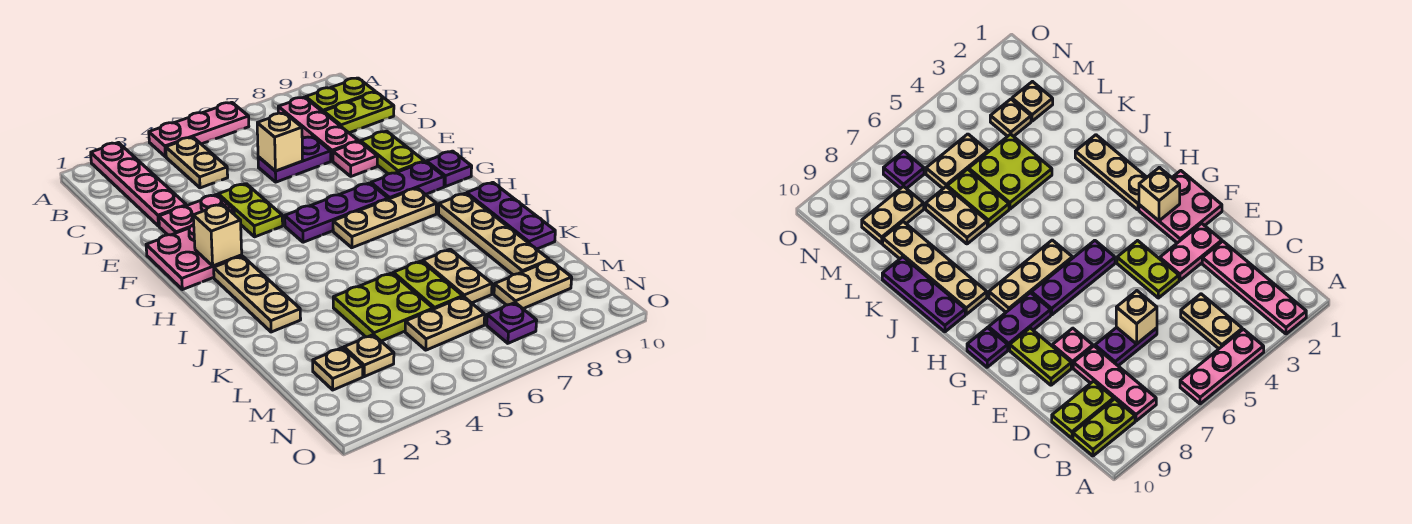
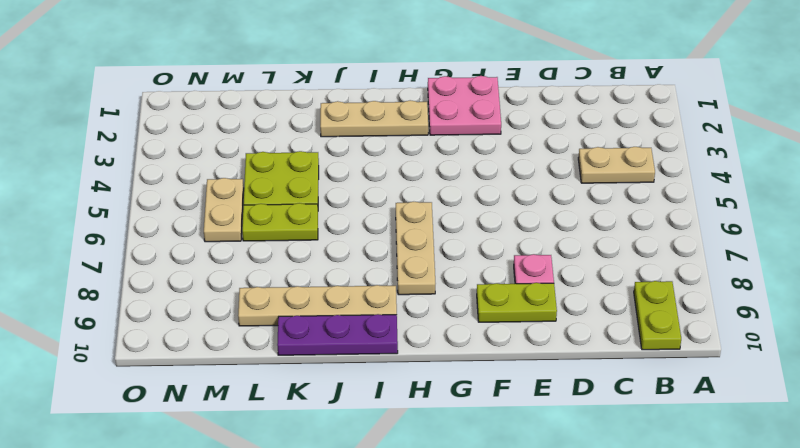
none -> pink 1x4 plate [91,143,187,226]
none -> pink 1x3 plate [149,102,249,157]
none -> pink 1x3 plate [278,97,358,161]

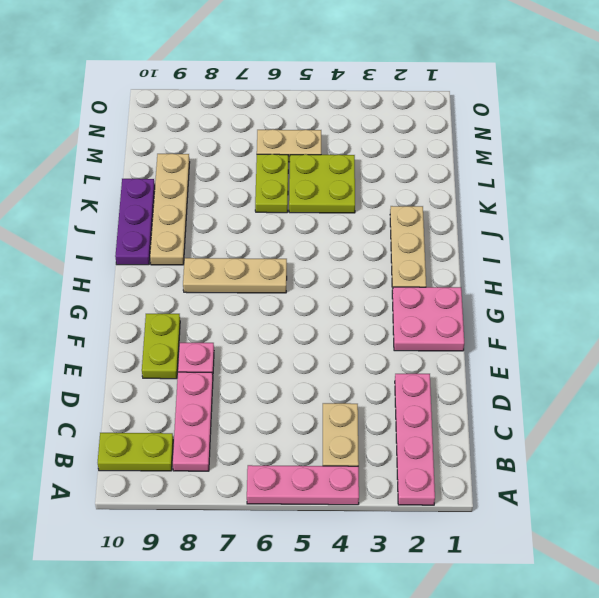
none -> lime 1x2 plate [324,92,394,133]
none -> purple 1x2 plate [258,137,331,182]
none -> pink 1x2 plate [159,195,234,235]

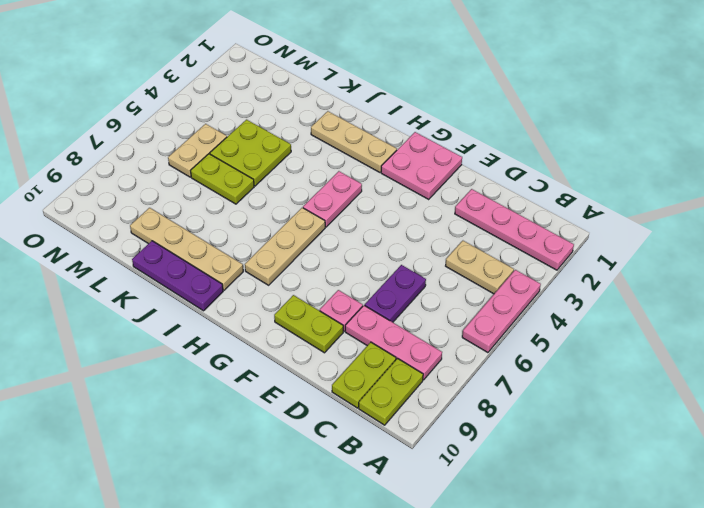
pink 1x2 plate [303,171,362,227] -> pink 1x2 plate moved to [159,195,234,235]
none -> lime 1x2 plate [218,184,283,237]
none -> purple 1x3 plate [285,183,388,242]
none -> purple 1x2 plate [371,162,444,199]

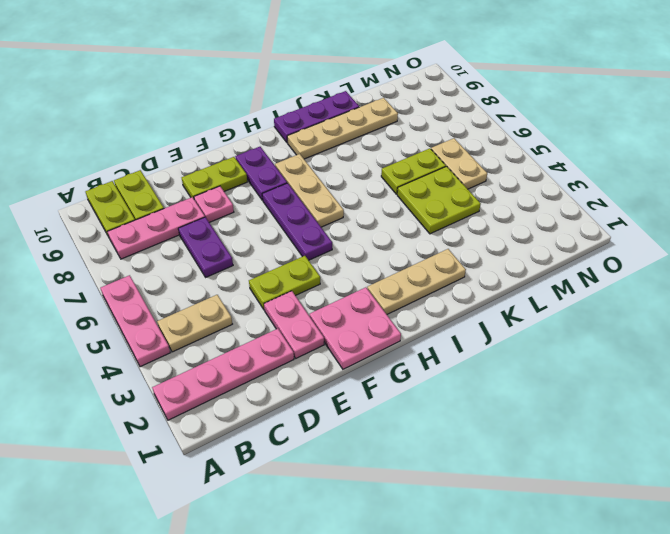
none -> purple 1x1 plate [427,151,472,187]
none -> tan 1x2 plate [423,249,492,303]
none -> tan 1x1 plate [313,348,363,390]

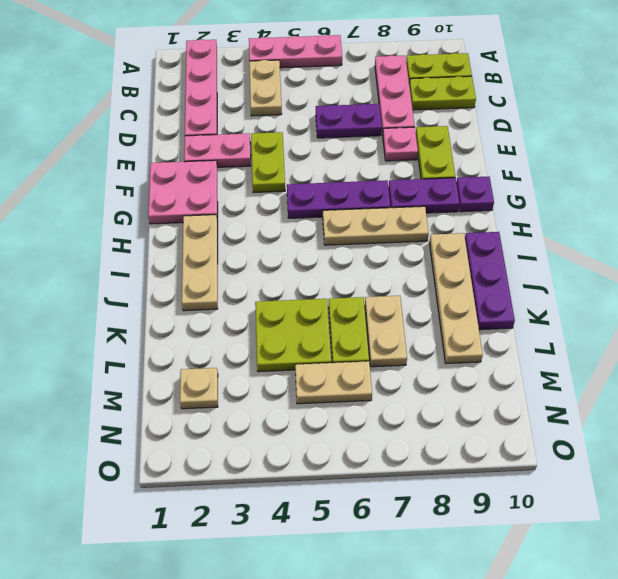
none -> tan 1x1 plate [344,335,394,377]
none -> tan 1x2 plate [494,260,572,309]
none -> purple 1x1 plate [487,303,537,343]

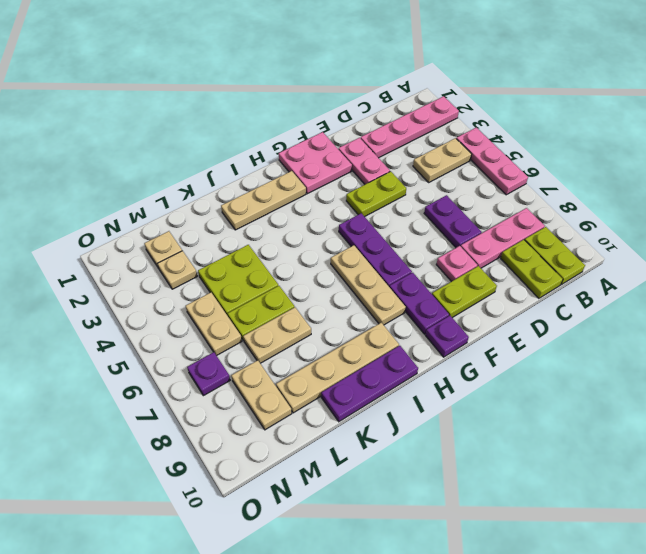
none -> tan 1x1 brick [257,113,303,171]
none -> tan 1x1 brick [193,204,242,266]

